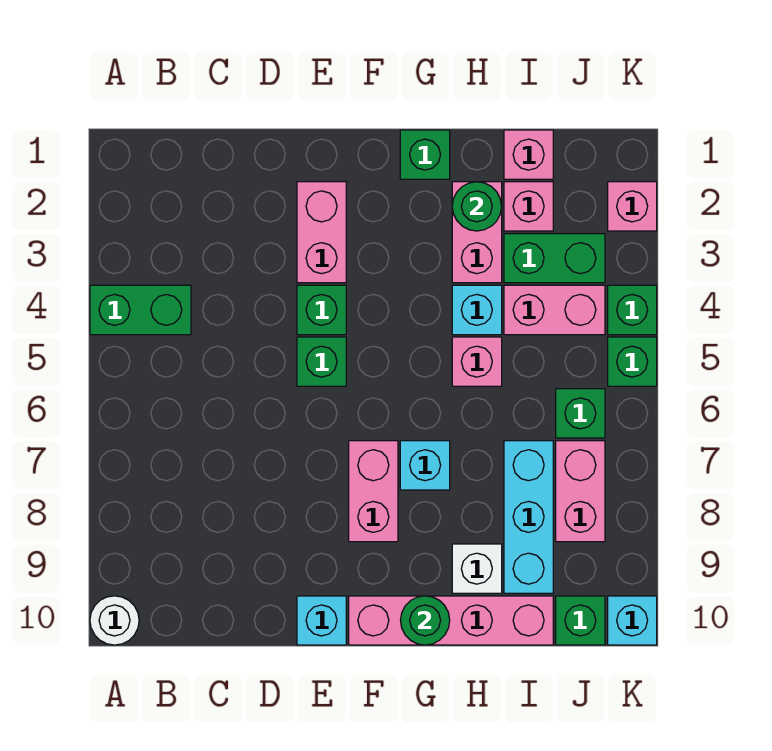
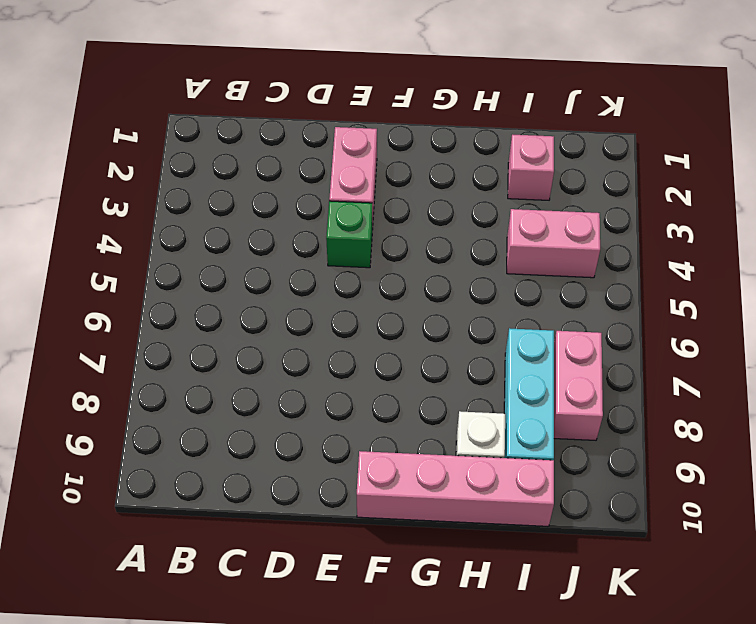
none -> green 1x2 brick [90,285,191,335]
none -> white 1x1 round brick [90,596,139,645]
none -> green 1x1 brick [297,337,346,386]

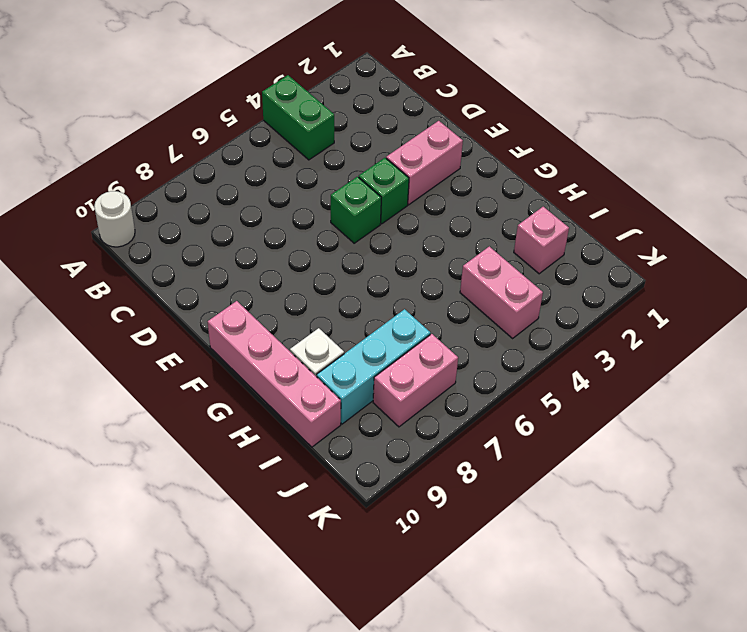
none -> cyan 1x1 brick [297,596,346,645]
none -> pink 1x2 brick [349,441,398,542]
none -> green 1x1 brick [400,130,450,179]

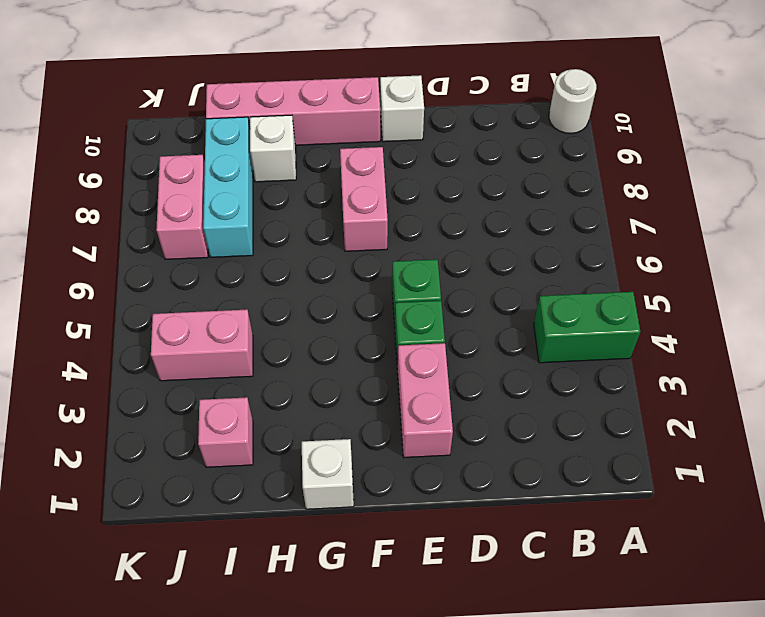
white 1x1 brick [380,75,424,142] -> cyan 1x1 brick [297,596,346,645]
white 1x1 brick [302,439,354,509] -> green 1x1 brick [400,130,450,179]
none -> cyan 1x1 brick [400,441,450,490]
none -> pink 1x2 brick [452,182,502,283]
none -> cyan 1x1 brick [452,285,502,335]

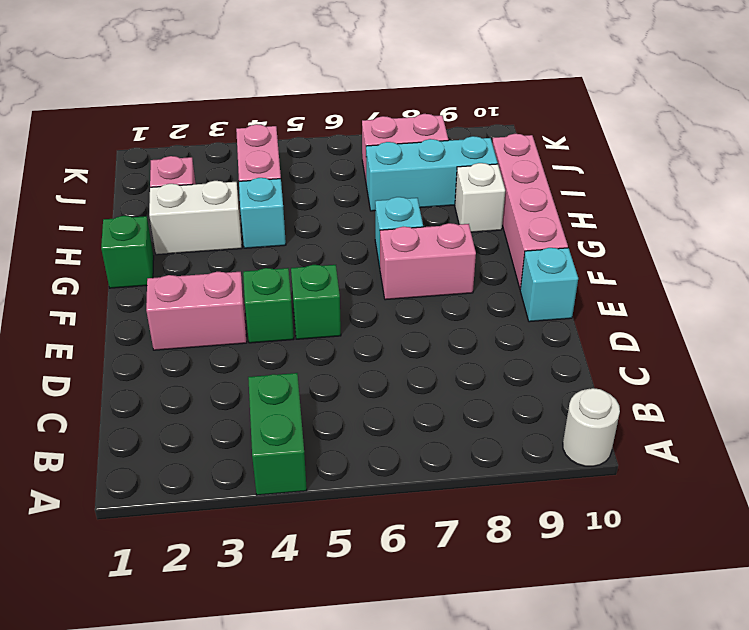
white 1x2 brick [149,181,242,255] -> pink 1x2 brick [452,182,502,283]
none -> pink 1x1 brick [452,337,502,386]
none -> pink 1x1 brick [504,130,553,179]
none -> green 1x2 brick [504,234,605,283]

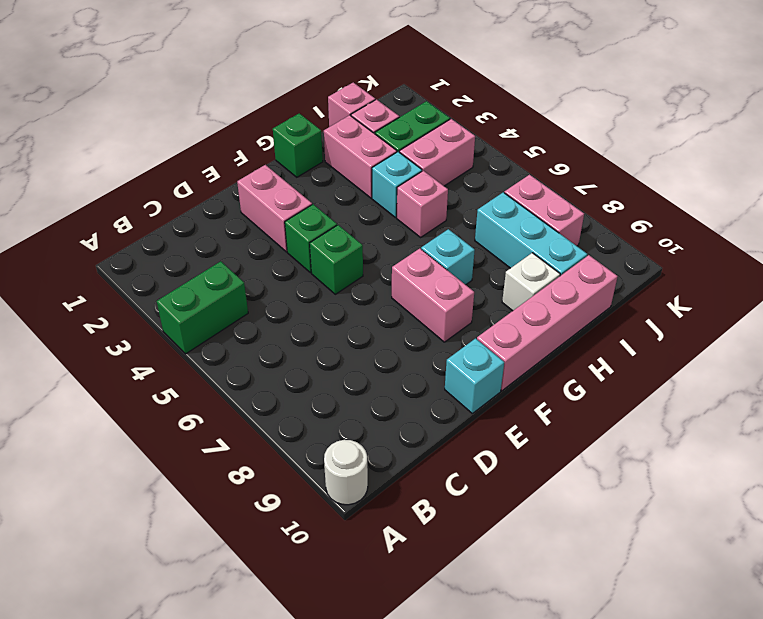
none -> green 1x1 brick [556,389,605,438]
none -> green 1x1 brick [556,596,605,645]
none -> pink 1x1 brick [608,182,657,231]

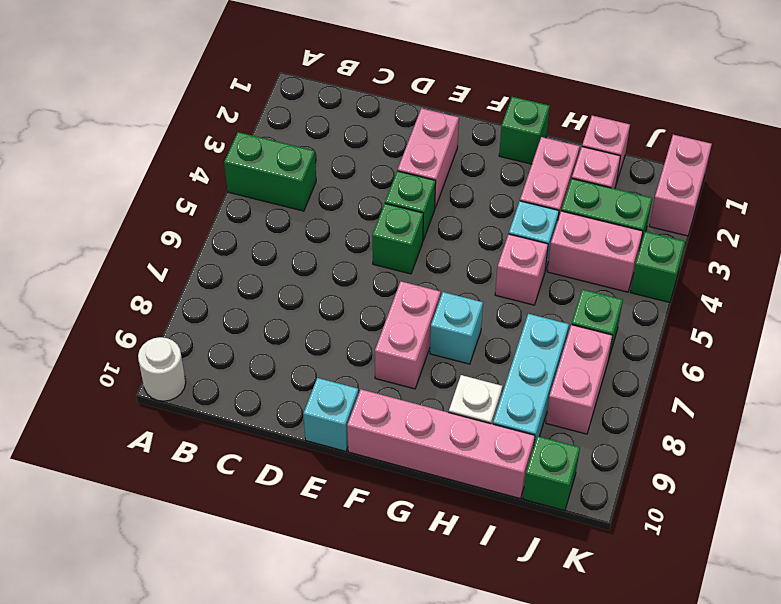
pink 1x2 brick [649,135,712,236] -> pink 1x1 brick [608,182,657,231]
none -> green 1x1 brick [608,337,657,386]
none -> cyan 1x1 brick [608,596,657,645]
none -> green 1x1 round brick [401,596,450,645]

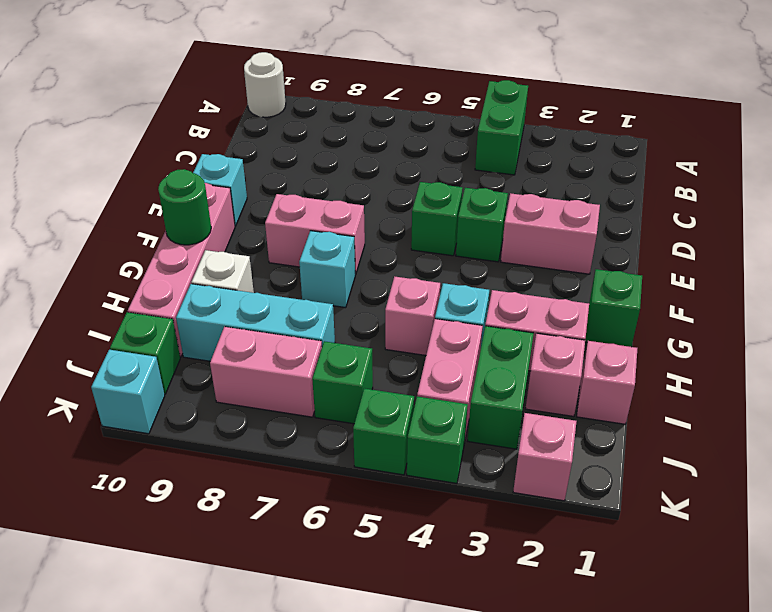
none -> green 1x1 round brick [452,182,501,231]

